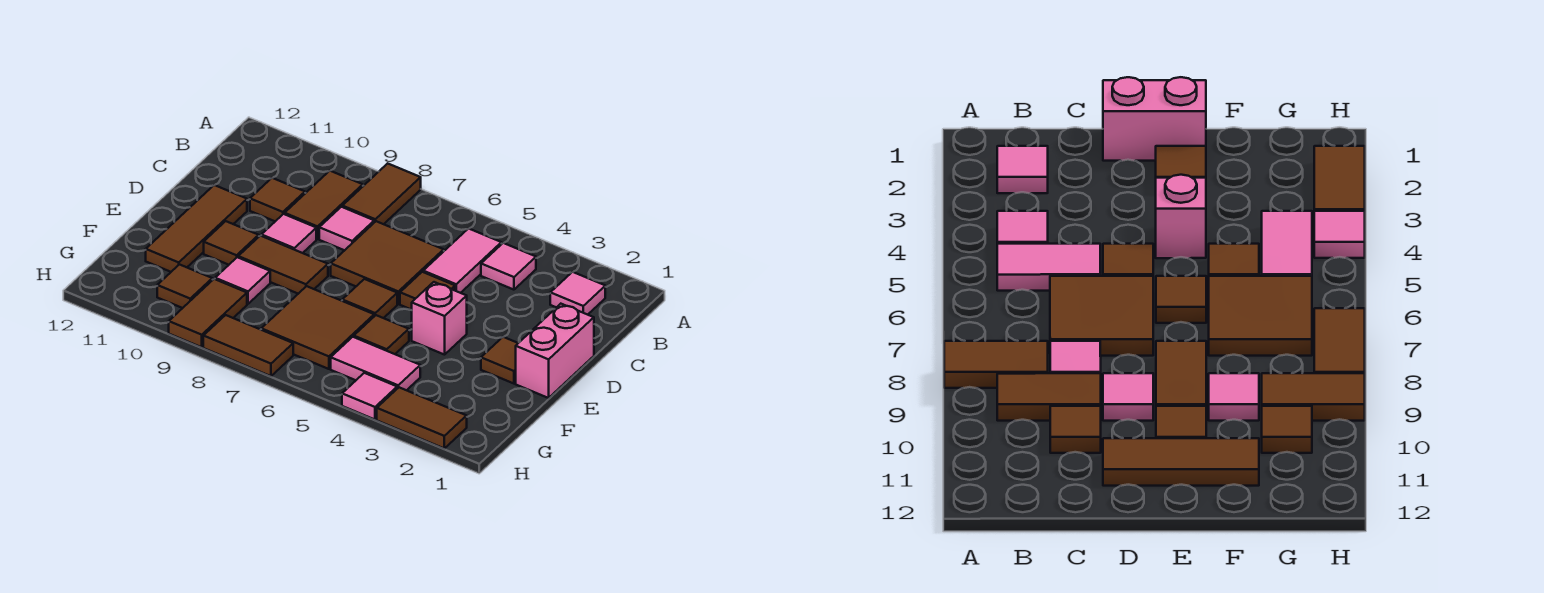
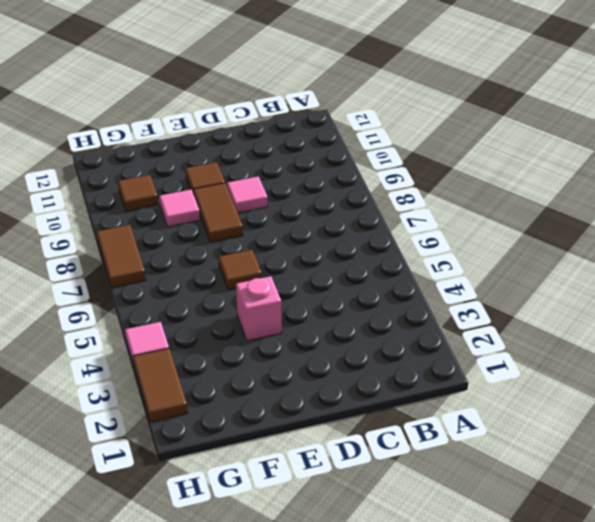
none -> brown 1x2 tile [342,163,421,224]
none -> pink 1x1 tile [550,272,605,315]
none -> pink 1x1 tile [481,243,536,290]

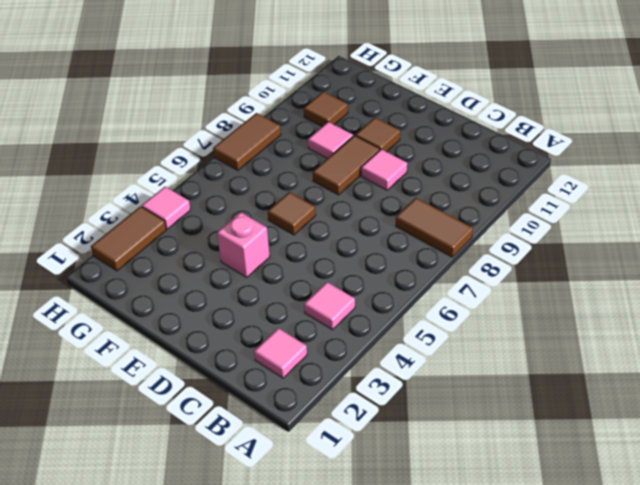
none -> pink 1x2 tile [423,229,501,293]
none -> brown 1x2 tile [285,171,363,239]
none -> brown 2x2 tile [331,221,444,304]

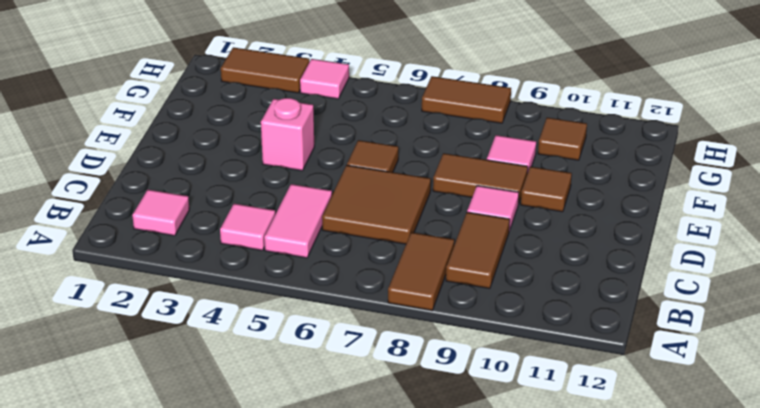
none -> pink 1x1 tile [319,207,374,250]
none -> brown 1x1 tile [250,178,305,221]
none -> pink 1x2 brick [516,304,594,398]

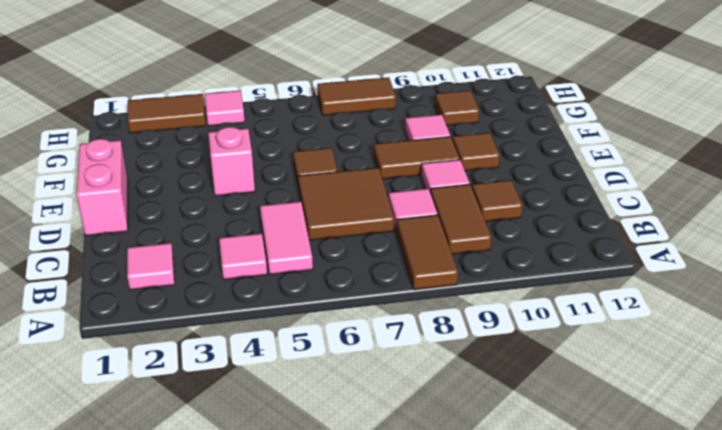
none -> brown 1x1 tile [400,272,455,310]
none -> brown 1x3 tile [146,185,247,272]
none -> brown 1x1 tile [481,337,518,384]

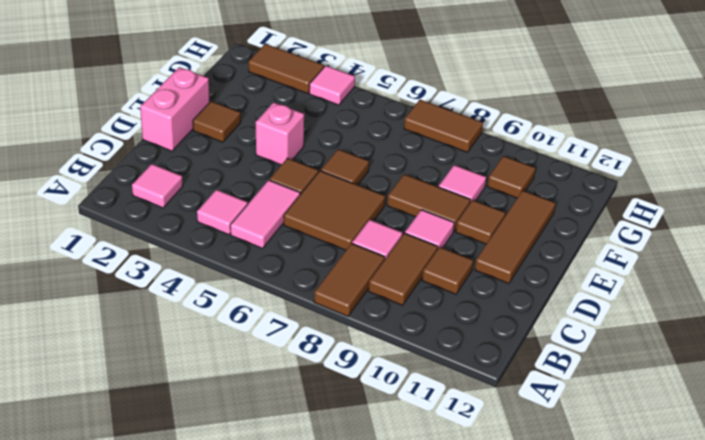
none -> brown 1x1 tile [354,315,409,354]
none -> brown 2x2 tile [261,286,374,369]
none -> pink 1x2 tile [331,337,420,390]

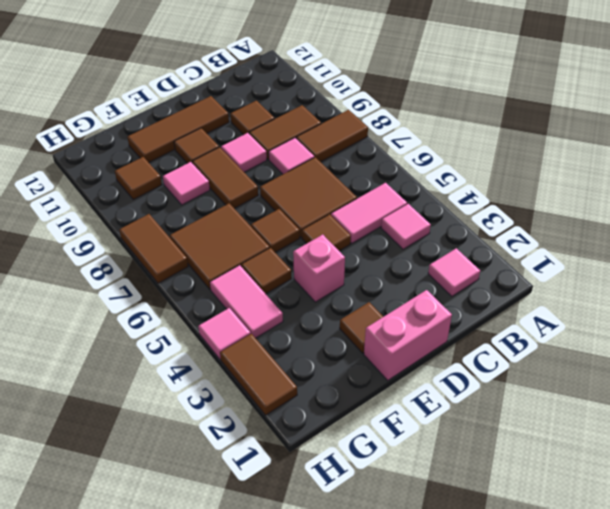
none -> brown 1x2 tile [169,279,247,347]

